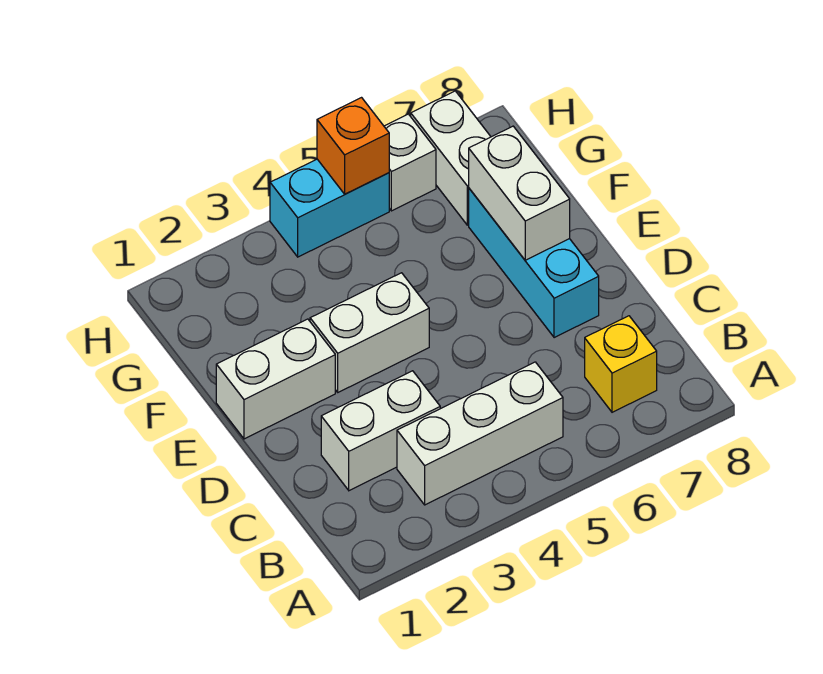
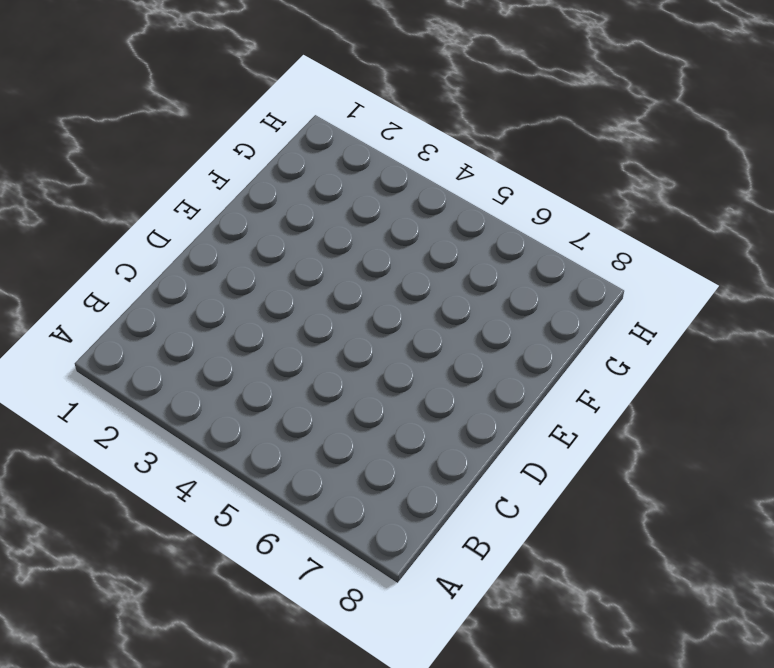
none -> white 1x3 brick [397,362,563,505]
none -> yellow 1x1 brick [585,316,657,412]

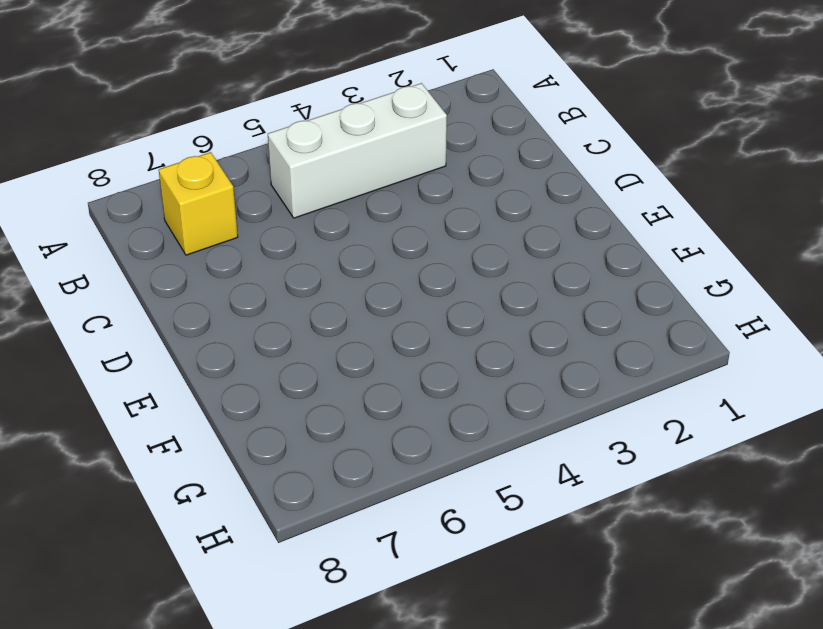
none -> white 1x2 brick [321,371,440,491]
none -> cyan 1x3 brick [469,189,599,338]

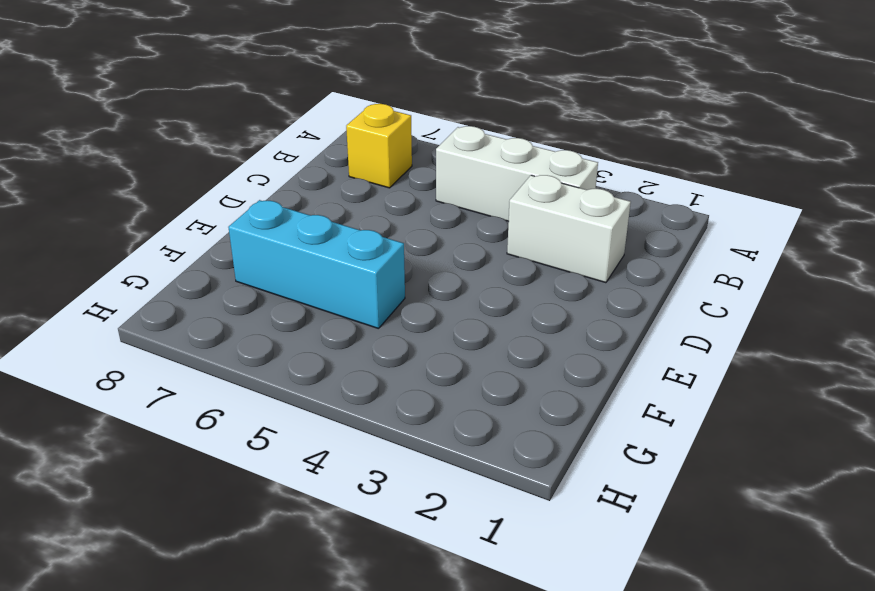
cyan 1x3 brick [228,200,405,329] -> cyan 1x3 brick turned to [469,189,599,338]
none -> white 1x2 brick [216,319,335,439]
none -> white 1x2 brick [310,273,429,392]

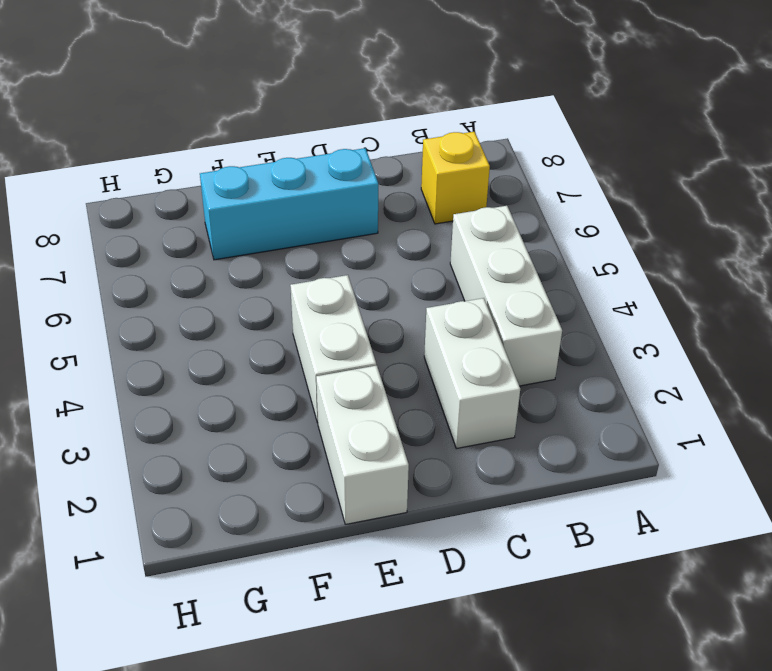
none -> white 1x2 brick [411,91,491,225]
none -> cyan 1x2 brick [270,159,389,257]

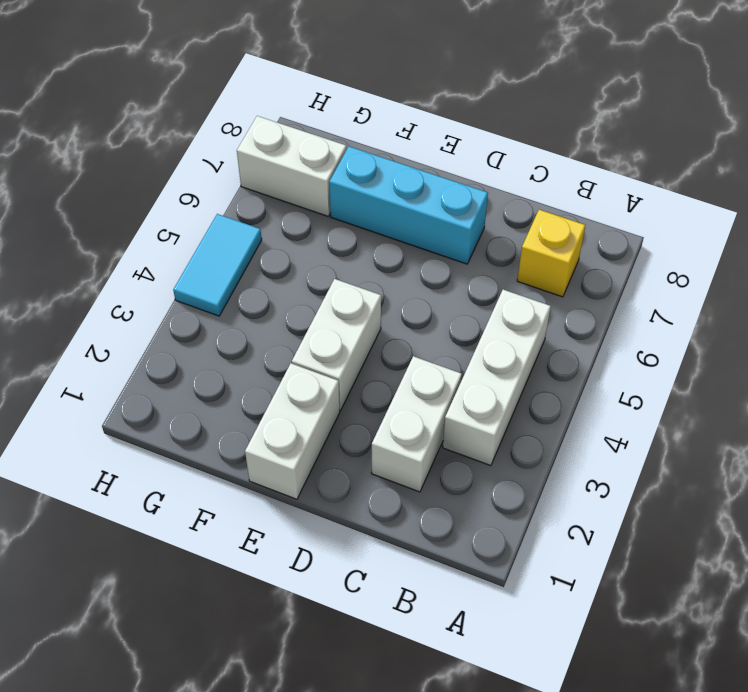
cyan 1x2 tile [173,214,262,316] -> cyan 1x2 brick [270,159,389,257]
none -> white 1x1 brick [384,114,436,211]
none -> white 1x2 brick [469,126,570,260]

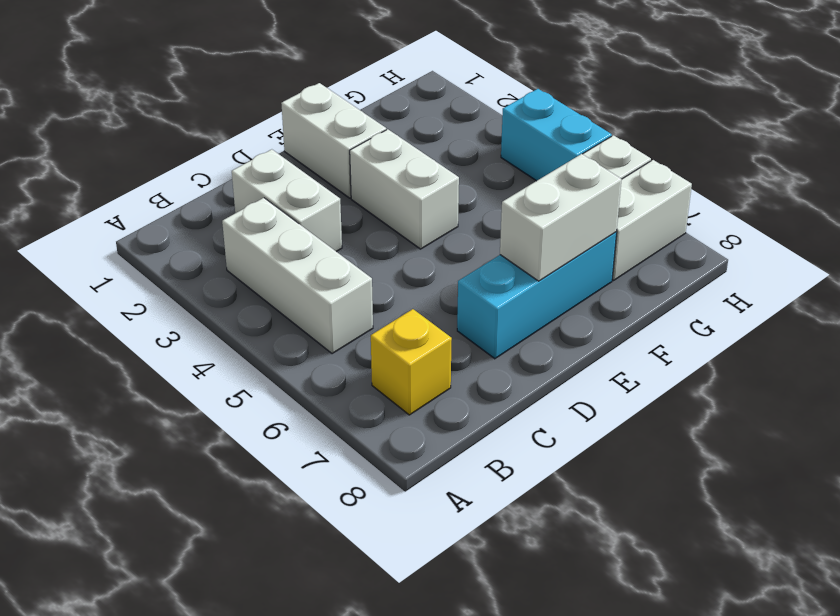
none -> orange 1x1 brick [317,98,389,194]

